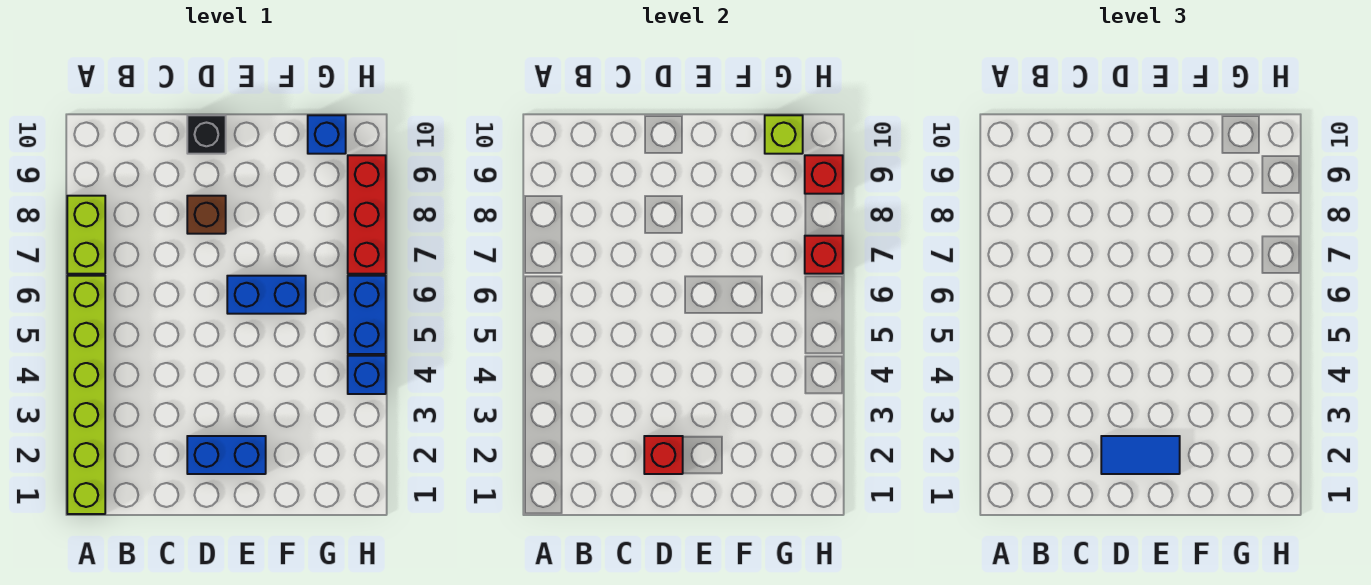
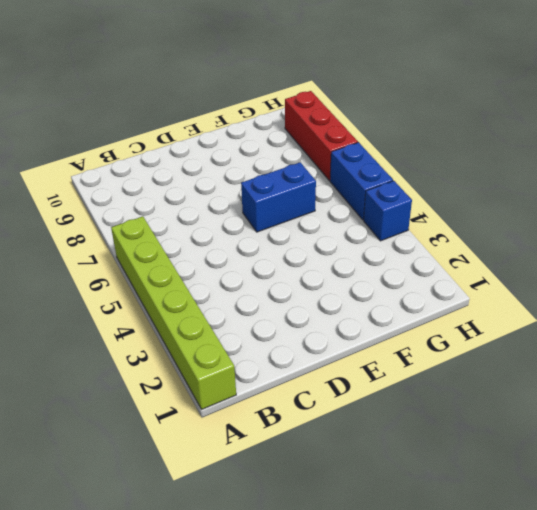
none -> lime 1x2 brick [67,196,105,274]
none -> blue 1x2 brick [187,436,266,474]
none -> brown 1x1 brick [187,196,226,234]

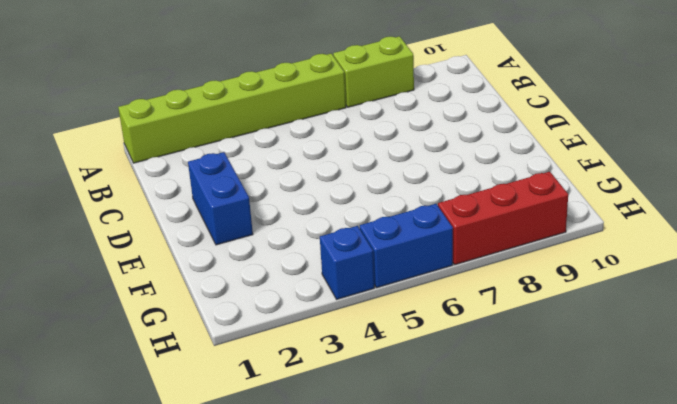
none -> brown 1x1 brick [187,196,226,234]
none -> black 1x1 brick [187,115,226,154]
none -> blue 1x2 brick [227,276,306,314]

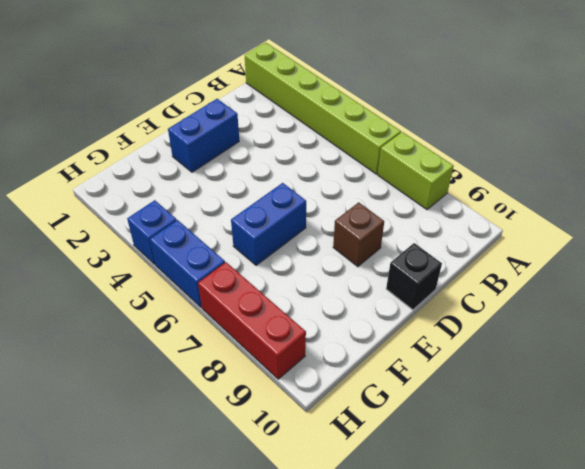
none -> blue 1x1 brick [308,115,346,154]
none -> red 1x1 brick [644,436,683,474]
none -> lime 1x1 brick [765,115,803,154]

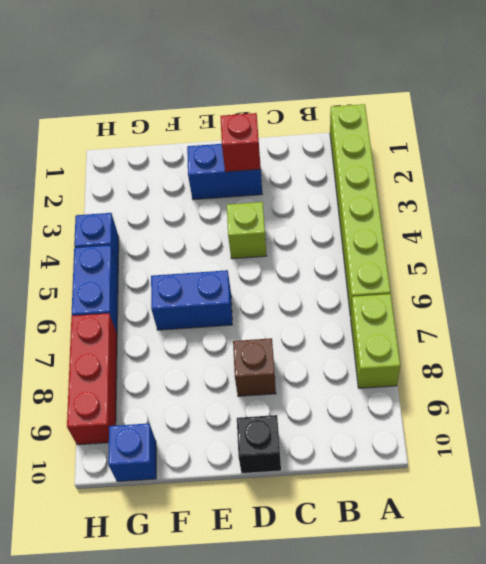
lime 1x1 brick [227,202,267,259] -> lime 1x1 brick moved to [765,115,803,154]
none -> red 1x1 brick [805,236,843,274]
none -> red 1x1 brick [805,155,843,194]
none -> blue 1x2 tile [1101,436,1180,474]

